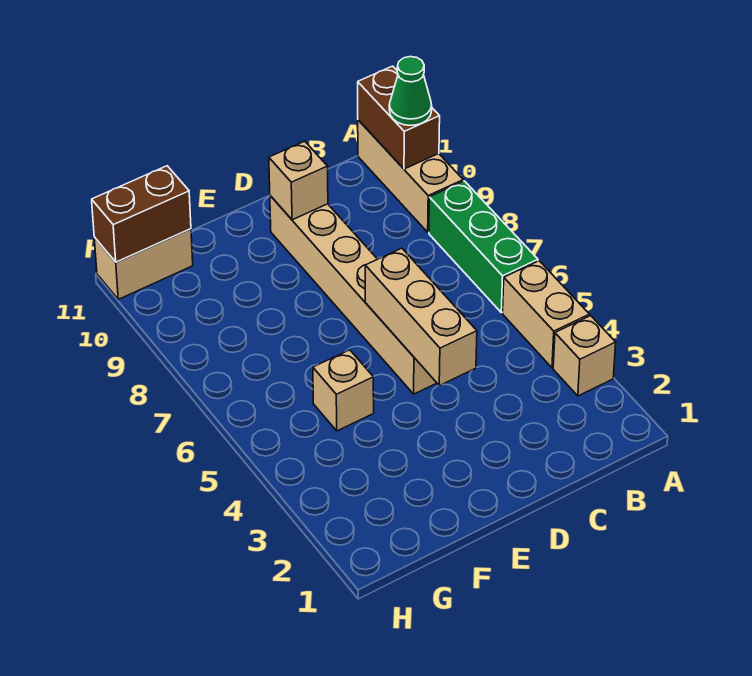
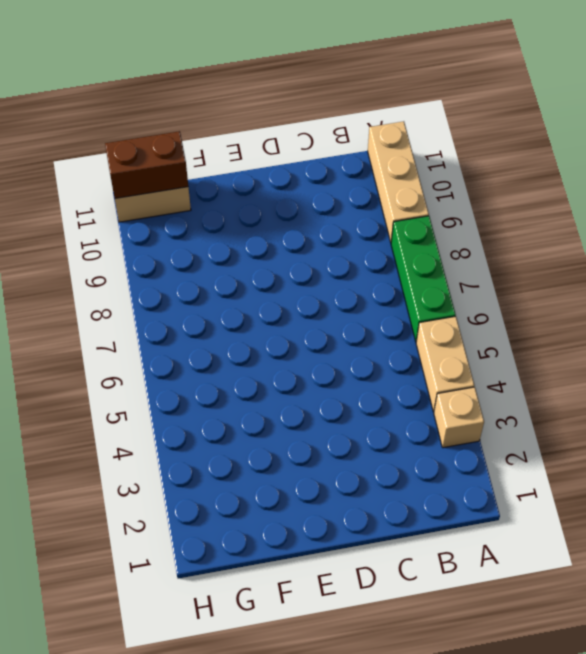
none -> tan 1x6 brick [270,196,436,394]
none -> tan 1x1 brick [313,350,374,431]
none -> brown 1x2 brick [358,66,440,169]

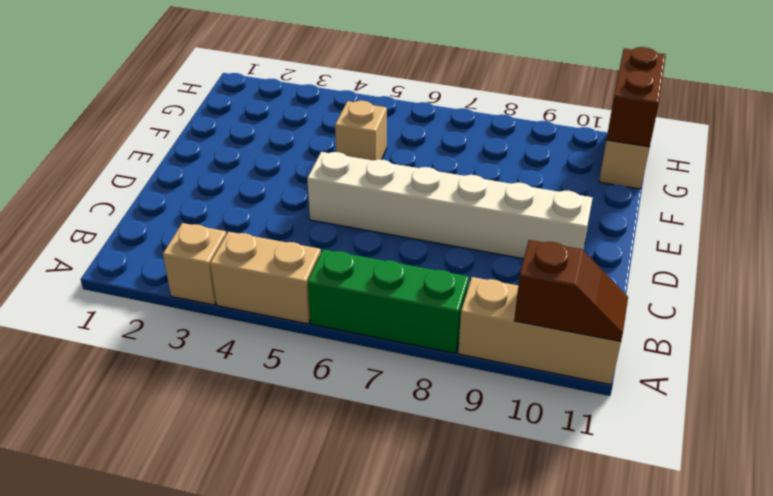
brown 1x2 slope [514,240,628,342] -> brown 1x2 brick [358,66,440,169]
white 1x6 brick [307,152,592,259] -> tan 1x6 brick [270,196,436,394]
none -> tan 1x3 brick [365,248,477,386]
none -> tan 1x1 brick [269,141,328,220]
none -> green 1x1 cone [389,57,432,125]

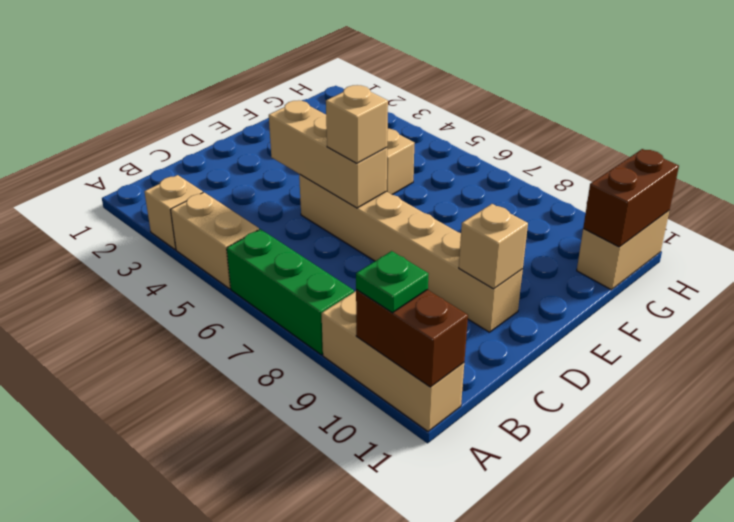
green 1x1 plate [356,251,428,313] -> green 1x1 cone [389,57,432,125]
tan 1x1 brick [326,85,388,163] -> none

